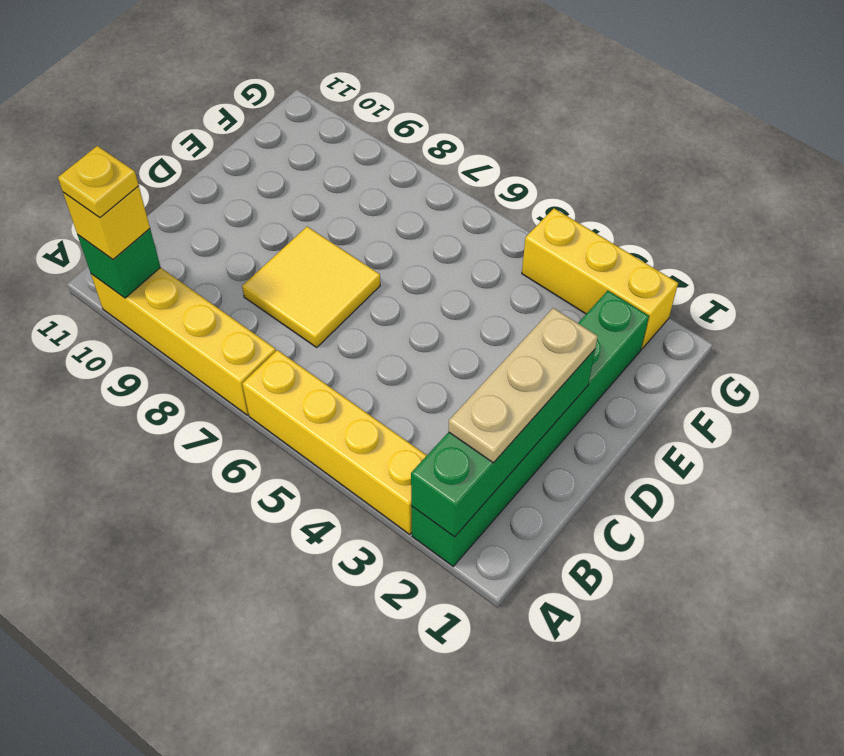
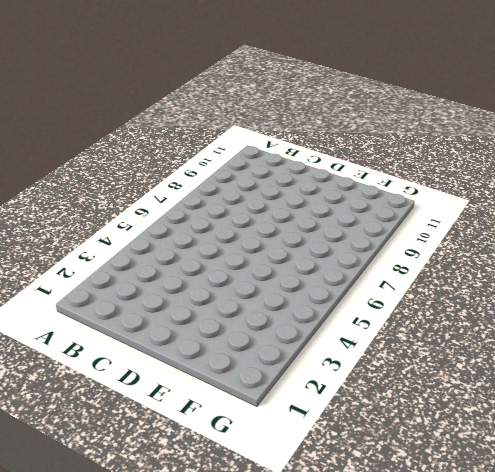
none -> green 1x6 brick [411,291,649,566]
none -> yellow 1x4 brick [242,350,427,535]

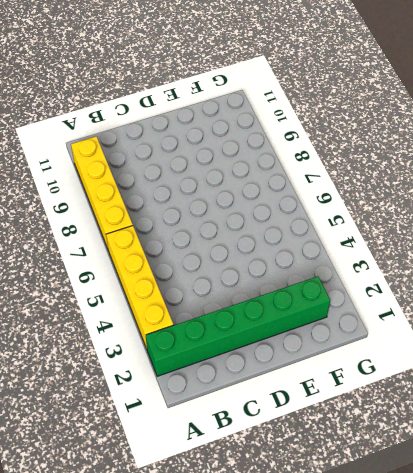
none -> yellow 2x2 tile [242,227,380,347]
none -> yellow 1x3 brick [522,208,678,349]

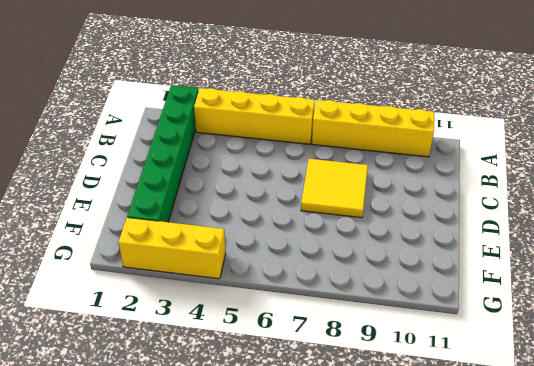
none -> green 1x4 brick [411,350,595,537]
none -> green 1x1 brick [78,229,160,298]

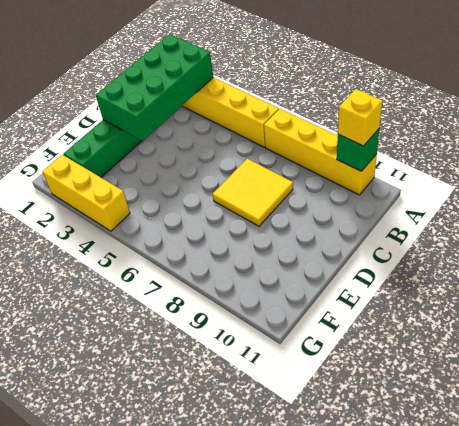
green 2x4 brick [96,34,213,141] -> green 1x4 brick [411,350,595,537]
none -> tan 1x3 plate [448,308,598,463]
none -> yellow 1x1 plate [58,146,139,218]

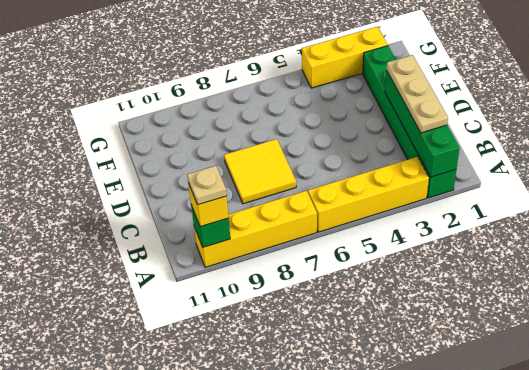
tan 1x1 plate [187,166,227,205] -> yellow 1x1 plate [58,146,139,218]

